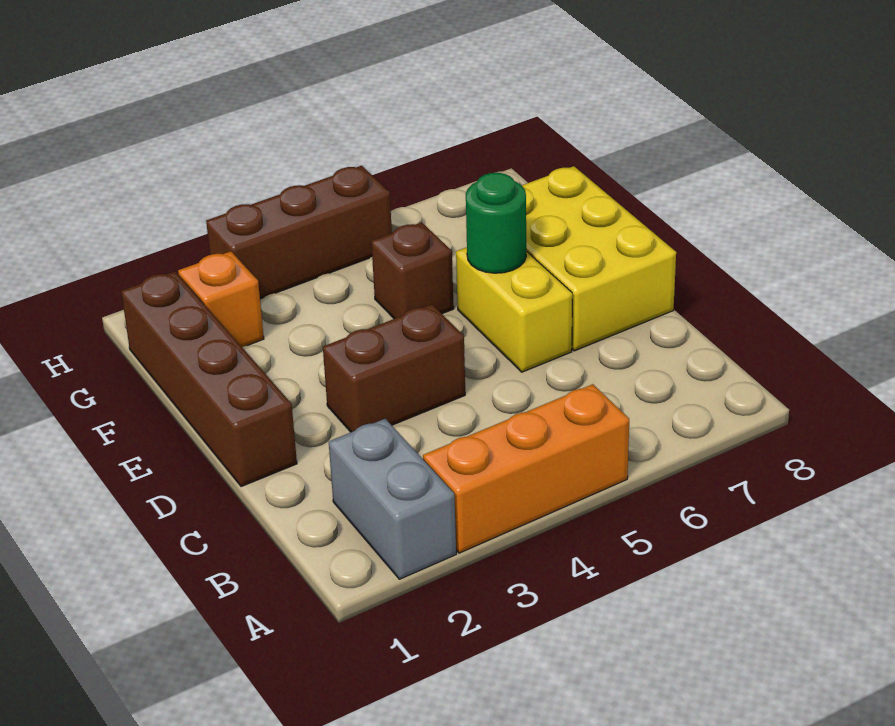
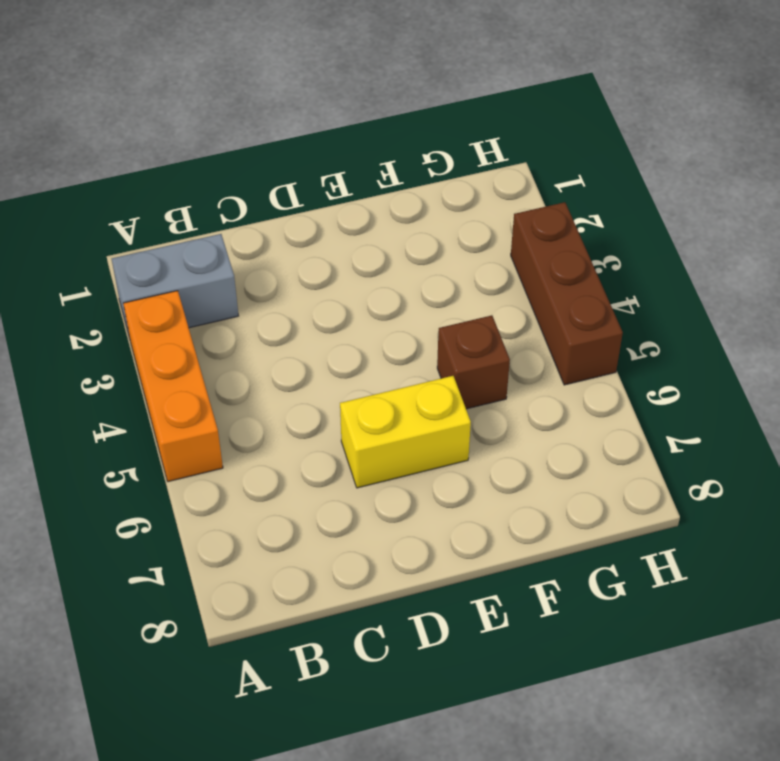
none -> brown 1x4 brick [121,271,297,487]
none -> brown 1x2 brick [323,305,465,432]

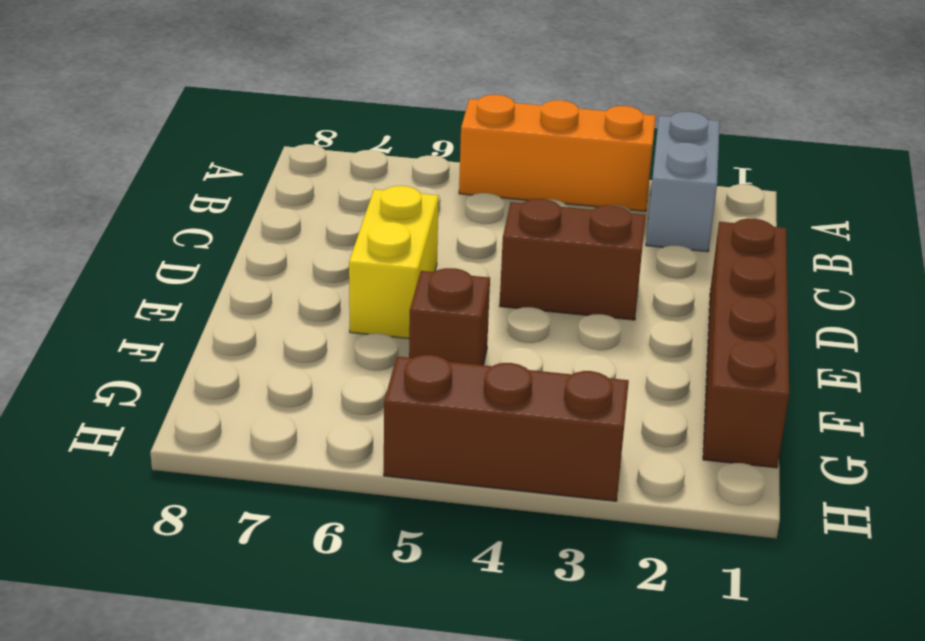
none -> yellow 2x3 brick [522,166,676,351]
none -> orange 1x1 brick [178,251,264,347]

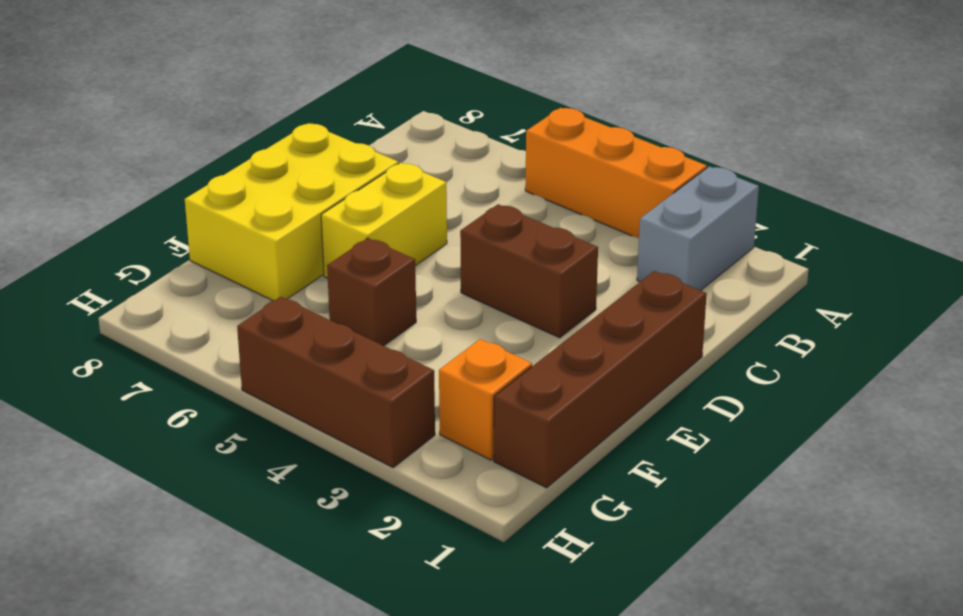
none -> green 1x1 round brick [466,173,526,273]

